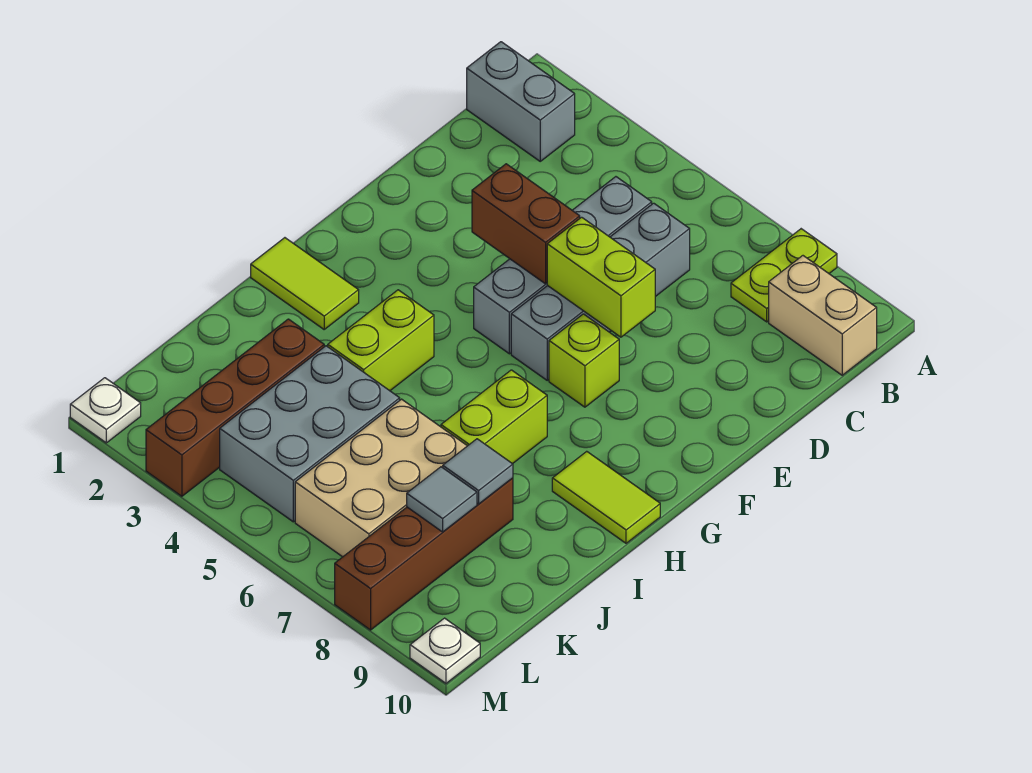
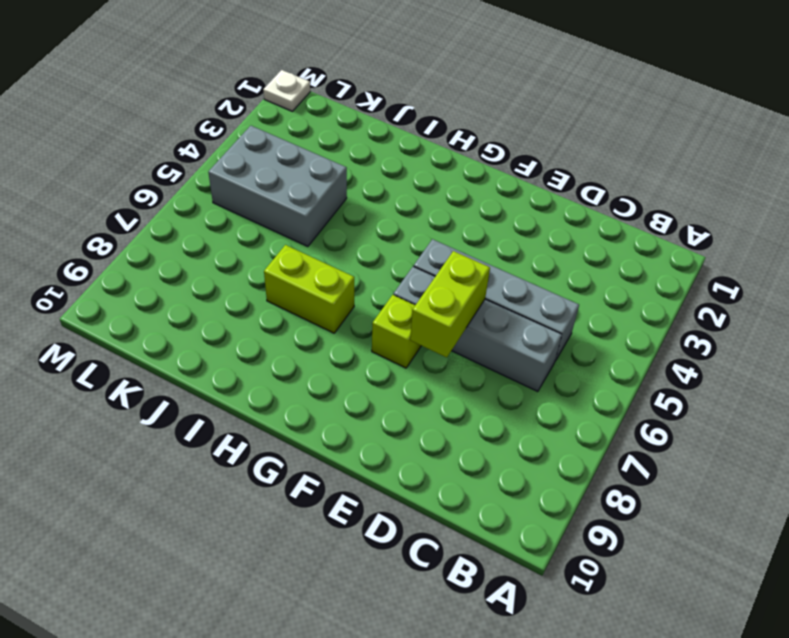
none -> lime 1x2 plate [731,229,837,322]
none -> grey 1x2 brick [467,42,575,161]
none -> tan 1x2 brick [769,256,877,375]

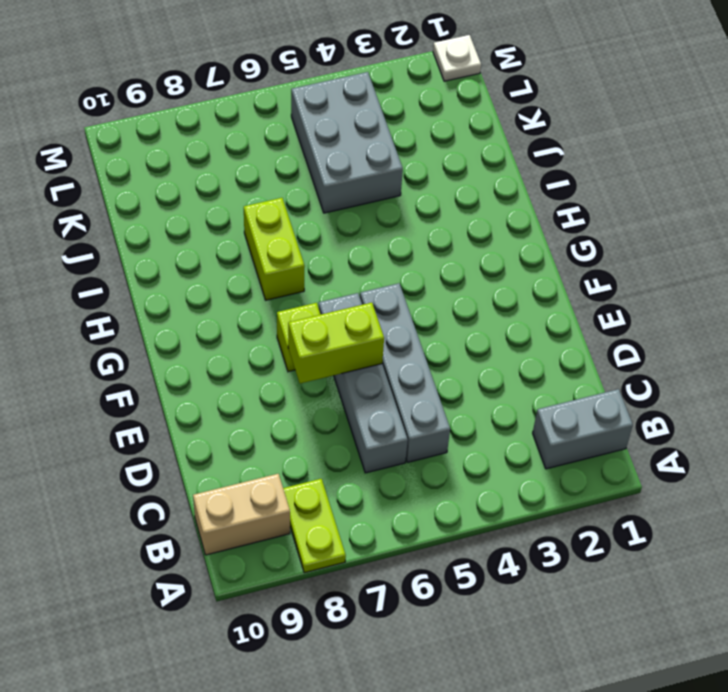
none -> lime 1x2 tile [251,238,359,329]
none -> lime 1x2 brick [328,290,434,391]
none -> lime 1x2 tile [552,451,660,543]

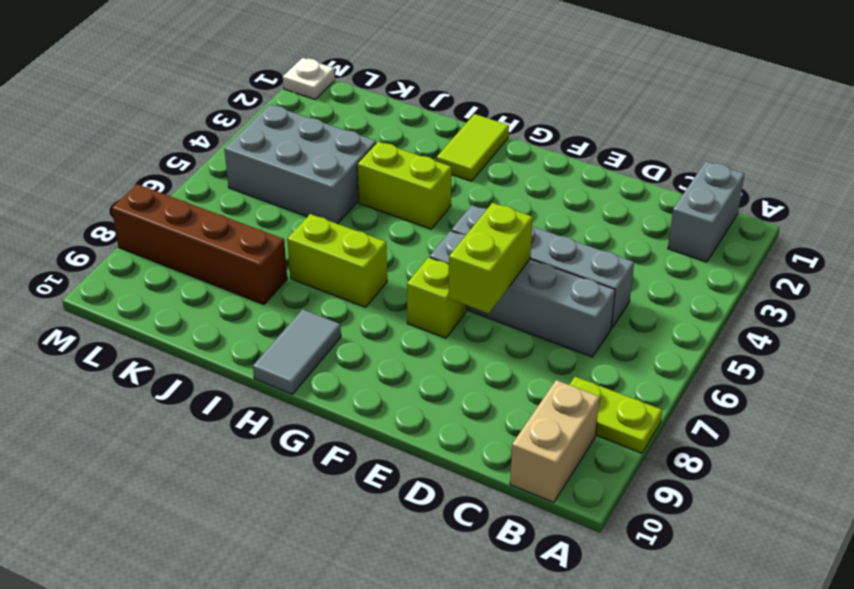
grey 1x2 tile [253,309,341,395] -> lime 1x2 tile [552,451,660,543]
none -> brown 1x4 brick [146,319,324,496]
none -> tan 2x3 brick [295,399,467,557]
none -> white 1x1 plate [410,618,480,683]

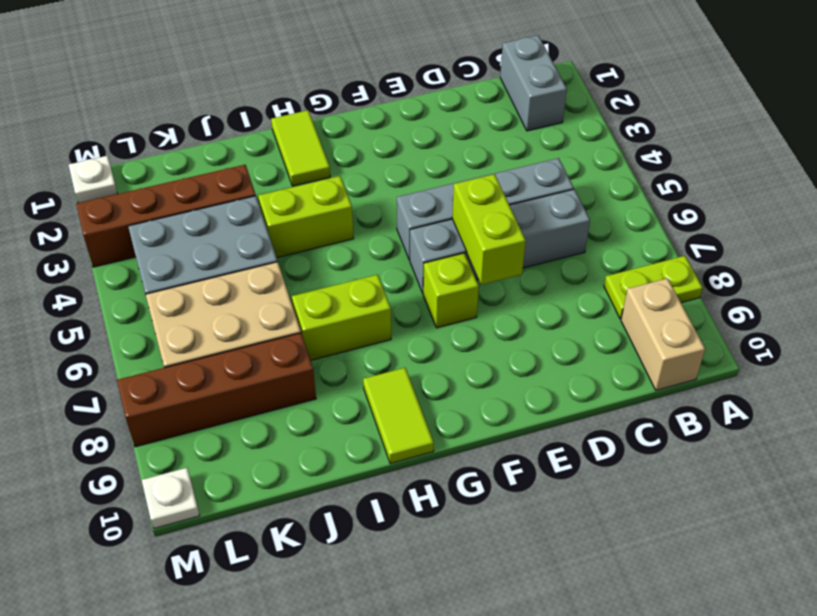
none -> brown 1x2 brick [472,164,580,284]
none -> grey 1x1 tile [443,439,513,504]
none -> grey 1x1 tile [407,467,477,532]

